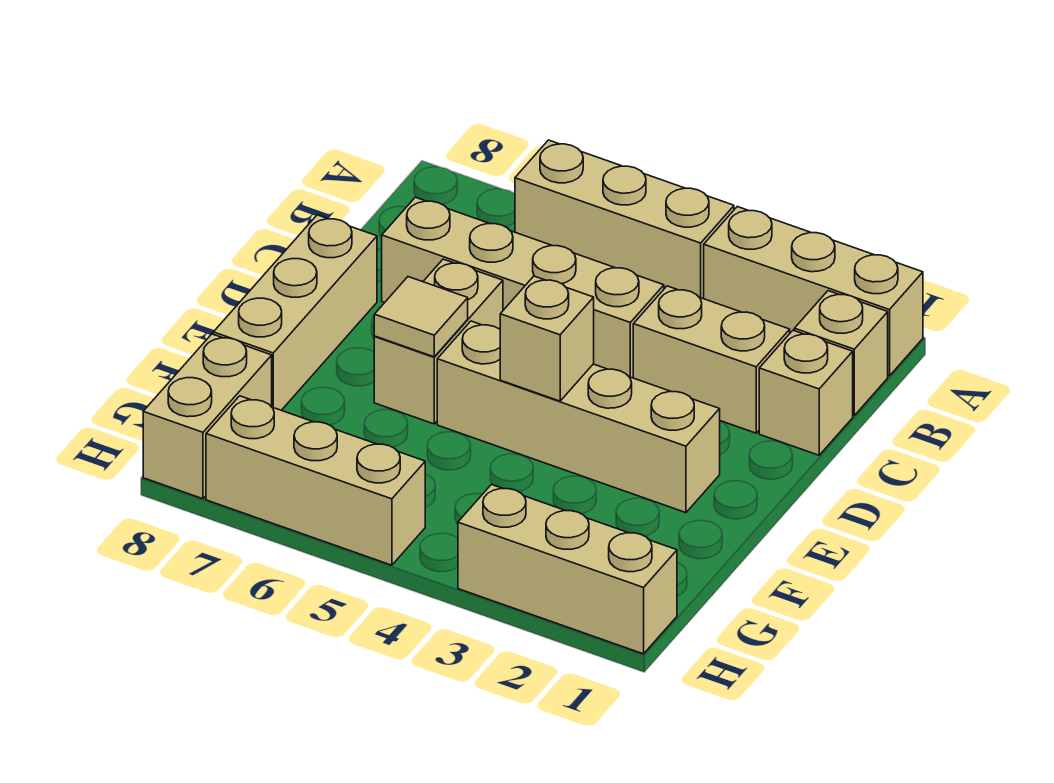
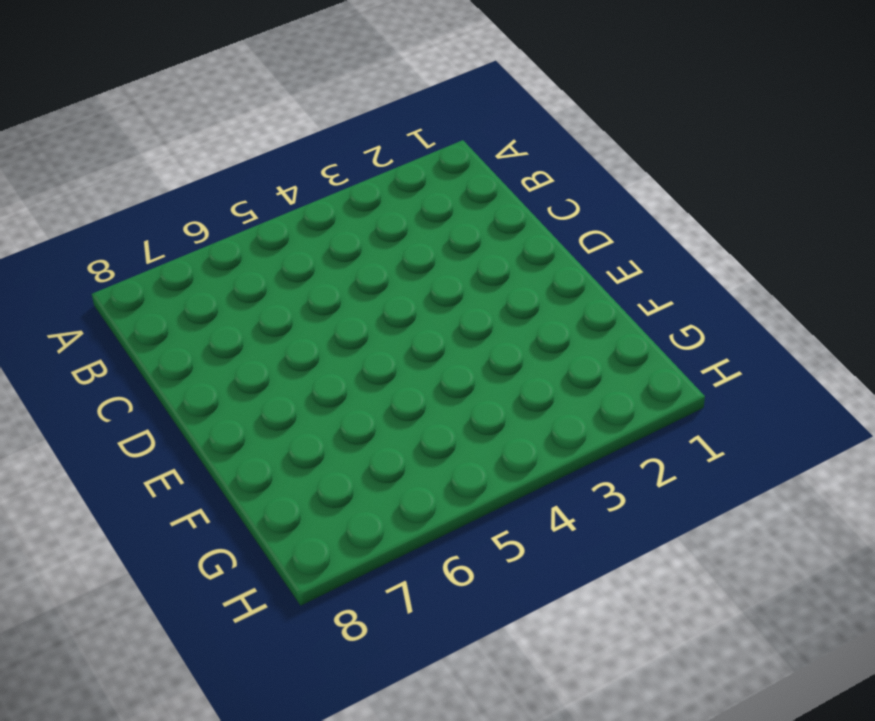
none -> tan 1x3 brick [704,207,923,376]
none -> tan 1x3 brick [515,140,734,299]
none -> tan 1x1 brick [794,291,888,416]

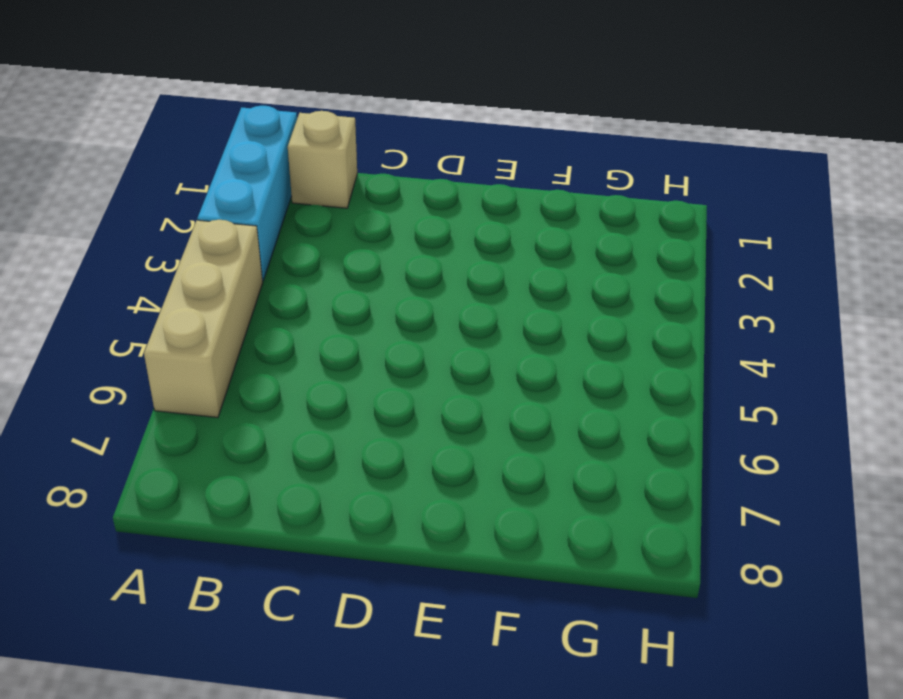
cyan 1x3 brick [197,106,297,281] -> tan 1x3 brick [704,207,923,376]
none -> tan 1x1 brick [759,330,853,455]
none -> tan 1x2 brick [633,286,790,433]
none -> tan 1x4 brick [382,197,664,378]

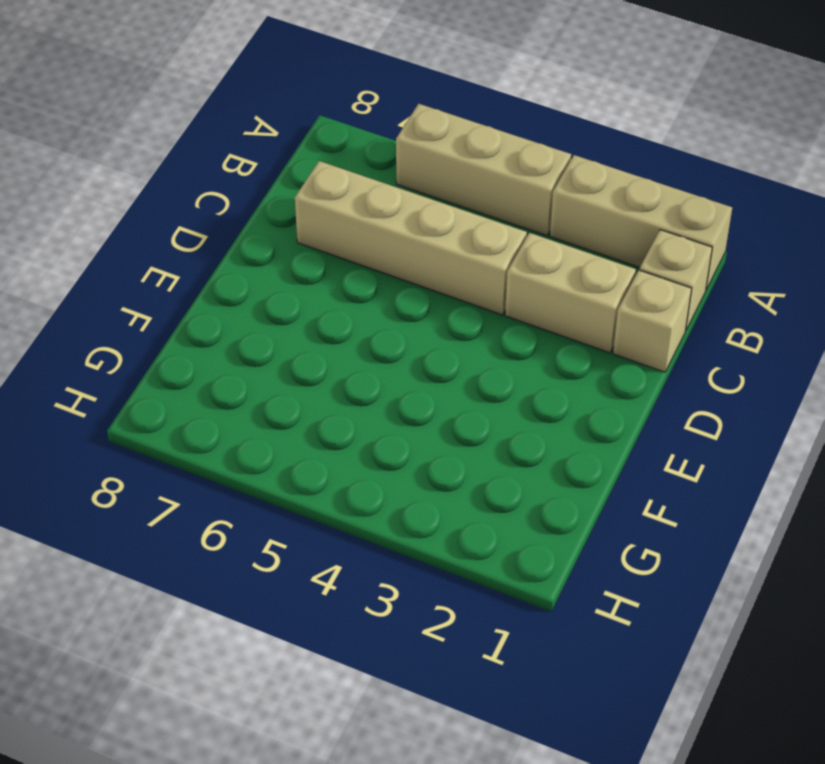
none -> tan 1x2 brick [374,259,503,424]
none -> tan 1x3 brick [213,215,377,410]
none -> tan 1x4 brick [437,321,720,513]

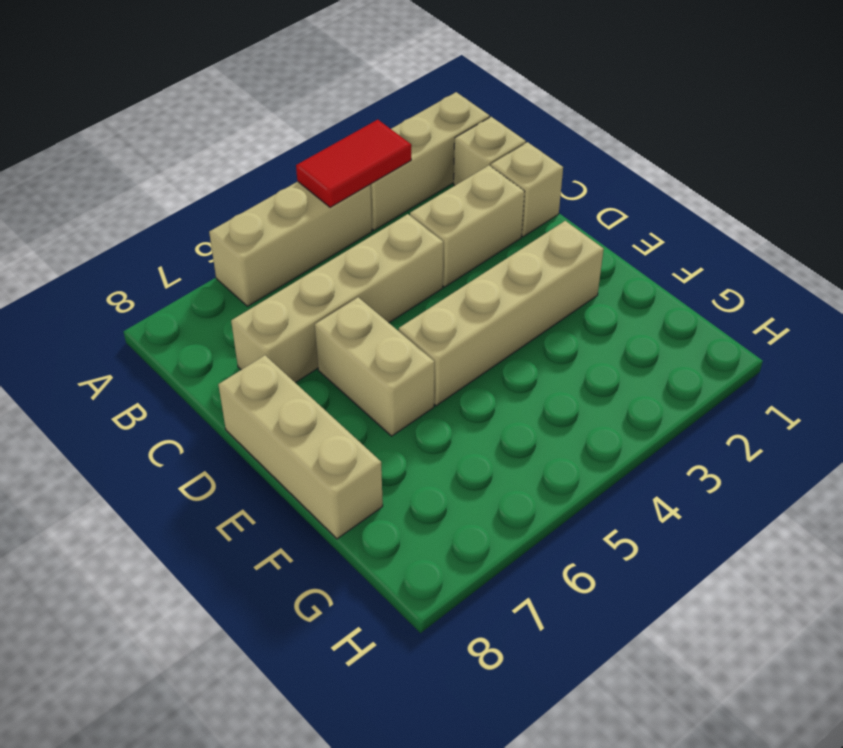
red 1x2 tile [296,120,411,207] -> none
none -> tan 1x2 brick [143,334,272,499]
none -> tan 1x3 brick [458,485,677,654]
none -> tan 1x3 brick [206,396,425,565]

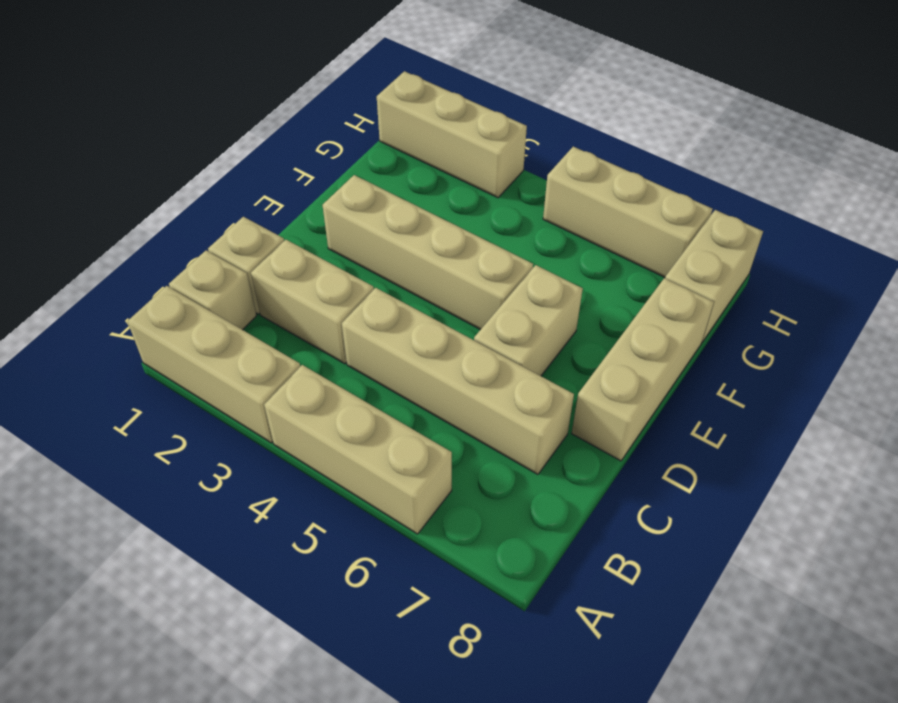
none -> tan 1x1 brick [500,276,594,401]
none -> tan 1x1 tile [374,277,468,357]

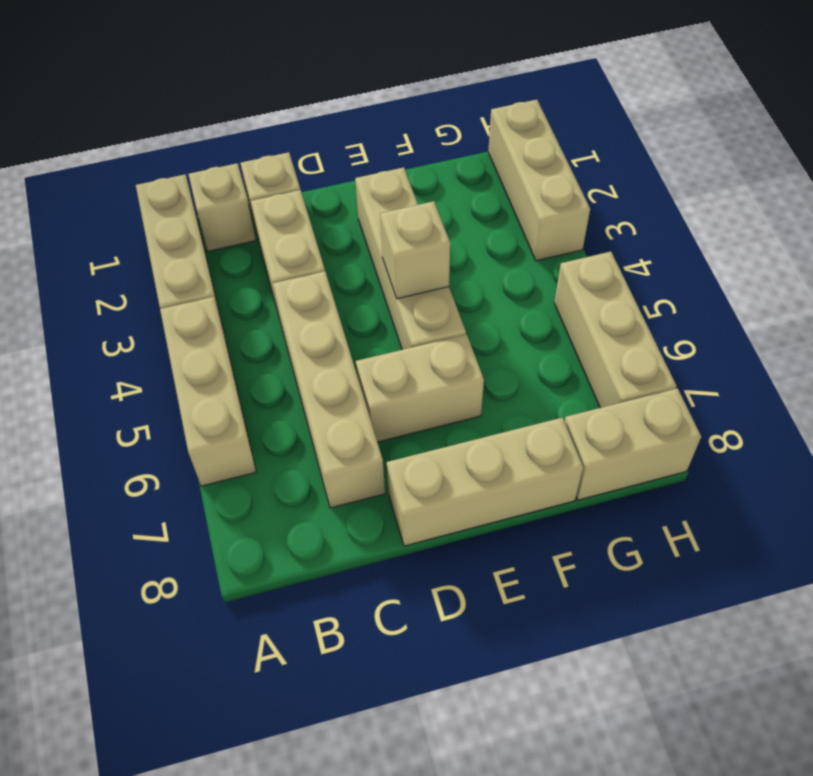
none -> tan 1x1 tile [374,277,468,357]

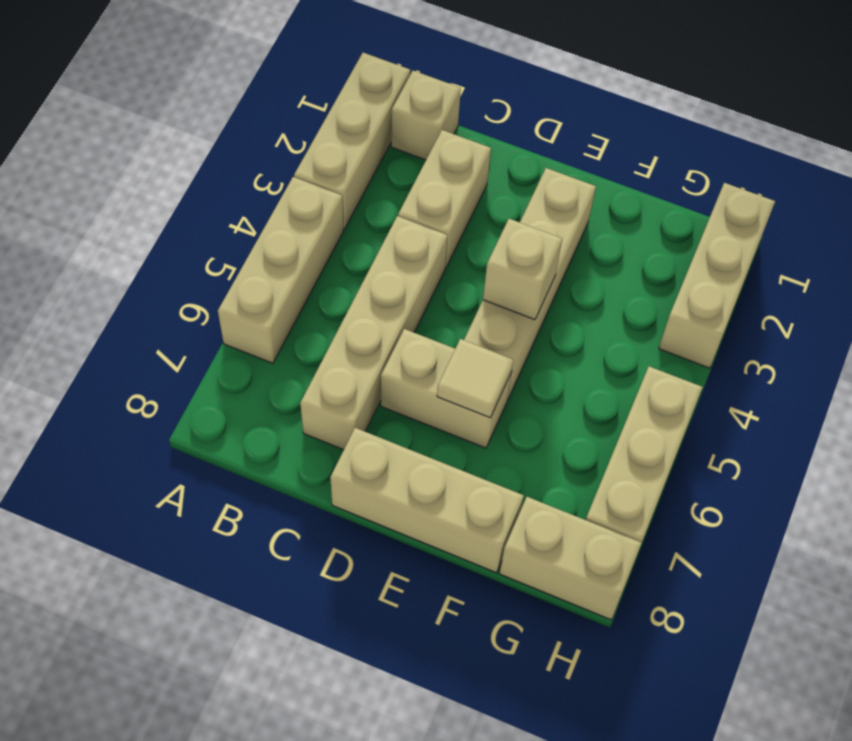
none -> tan 1x1 brick [759,330,853,455]

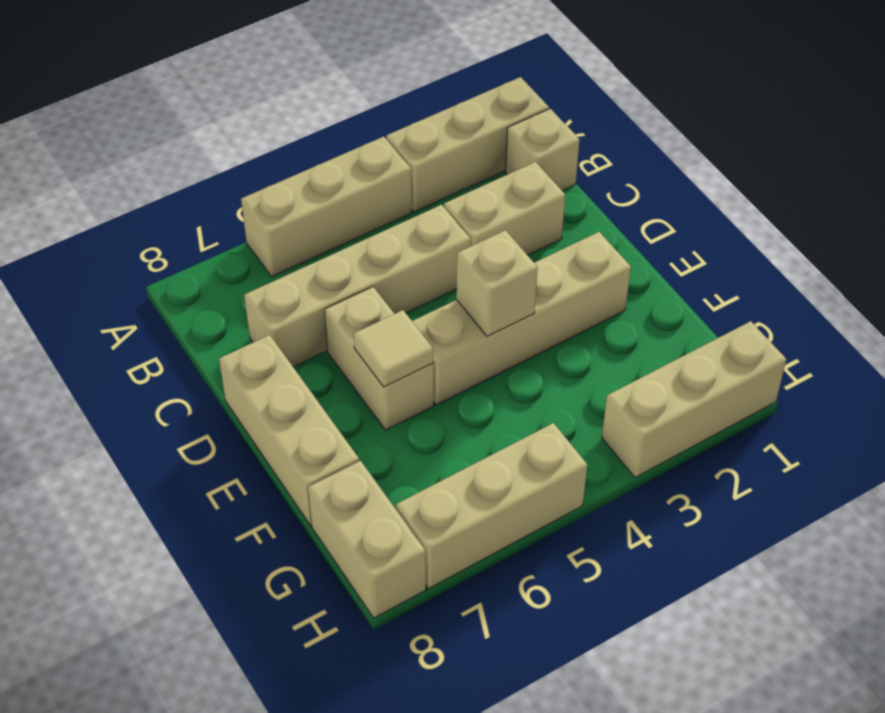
none -> tan 1x1 brick [759,330,853,455]

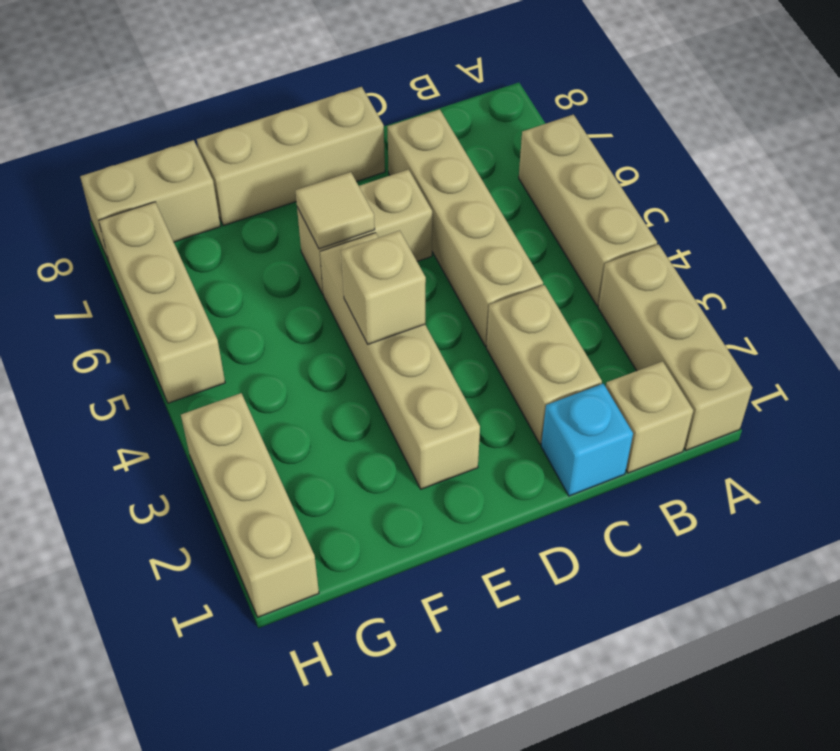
cyan 1x1 brick [541,384,633,496] -> tan 1x1 brick [759,330,853,455]

